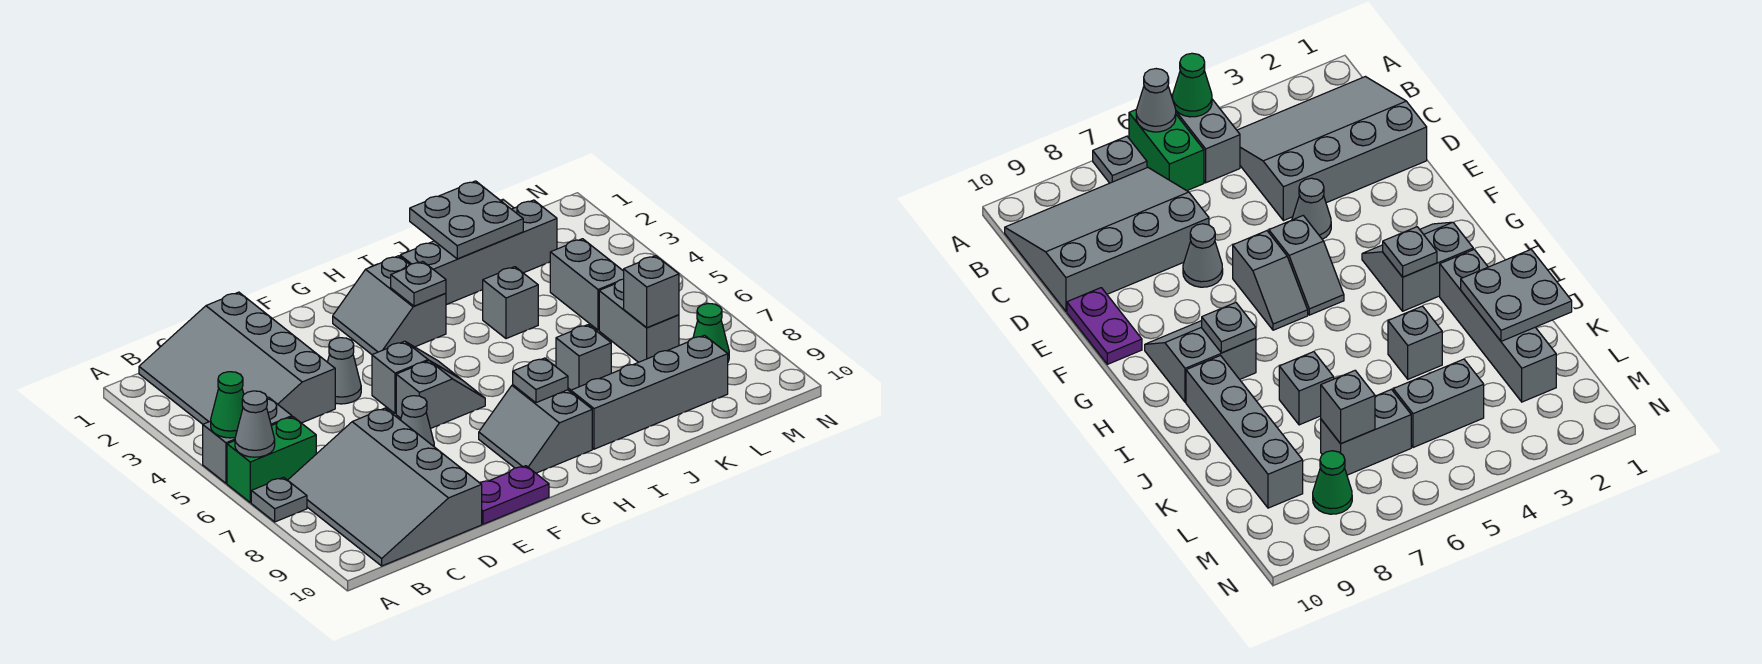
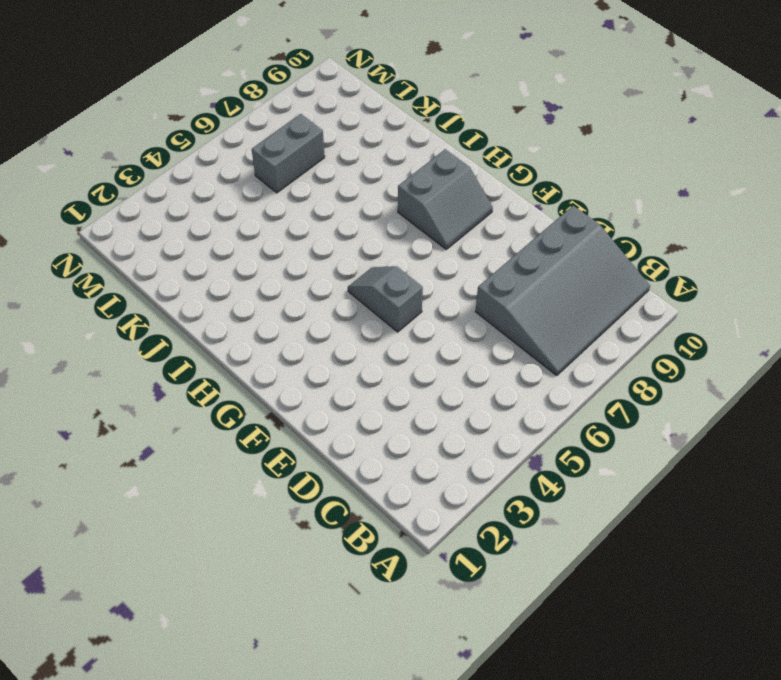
none -> grey 1x2 brick [203,397,292,483]
none -> green 1x2 brick [227,417,316,503]
none -> grey 1x1 plate [251,477,307,522]

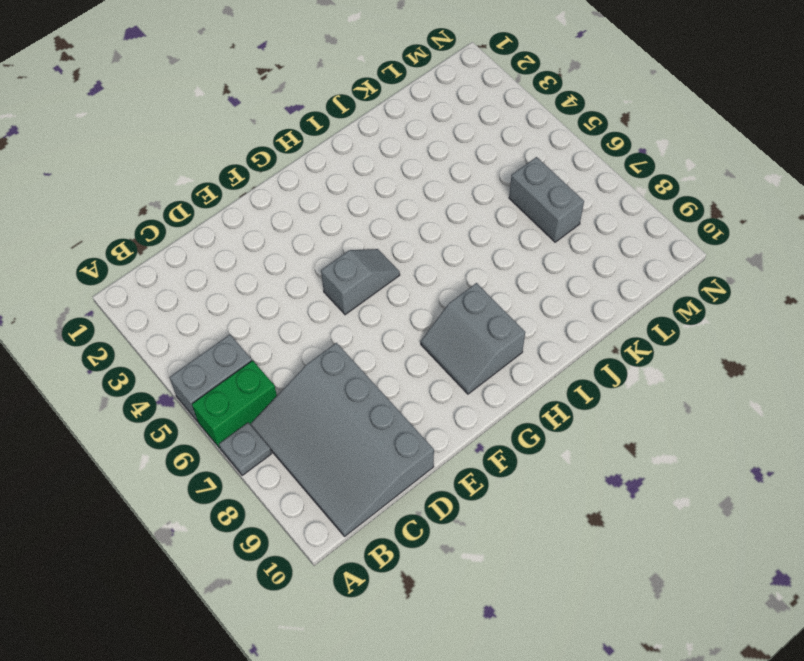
none -> grey 3x4 slope [139,292,335,424]
none -> grey 1x1 cone [328,338,361,404]
none -> grey 1x1 cone [401,396,434,446]

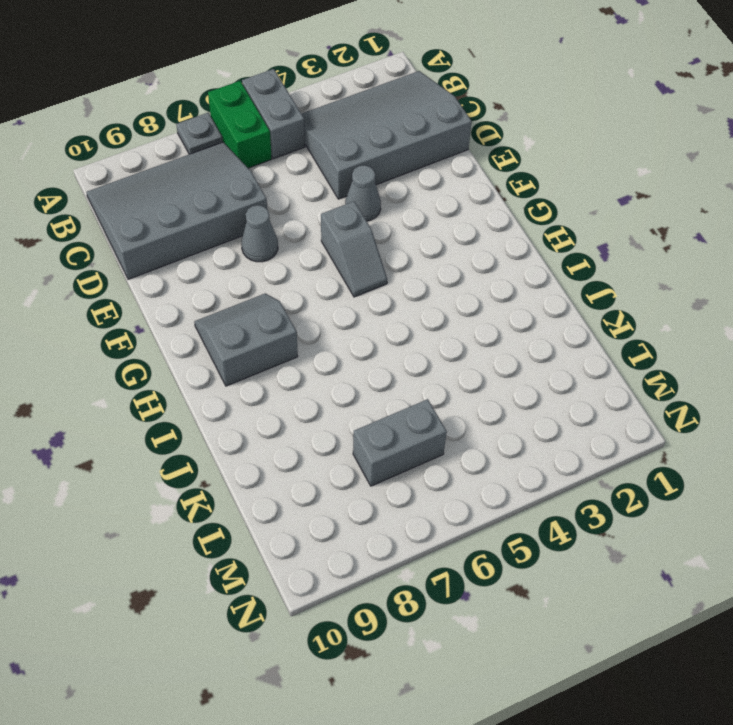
none -> purple 1x2 plate [480,466,549,524]
none -> grey 1x2 slope [396,361,485,428]
none -> grey 2x2 slope [333,256,446,355]

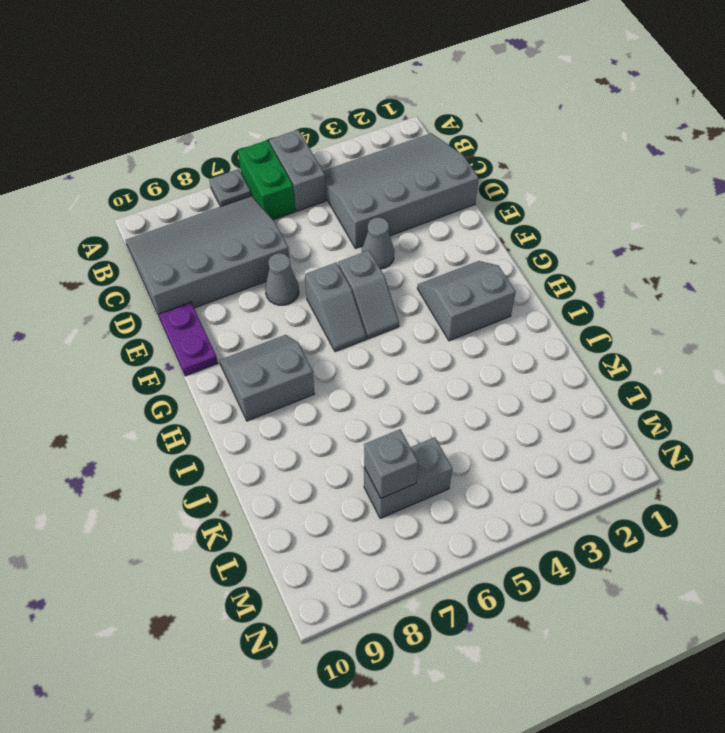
none -> grey 1x4 brick [400,200,557,305]
none -> grey 1x4 brick [571,335,728,449]
none -> grey 1x1 brick [483,267,538,339]

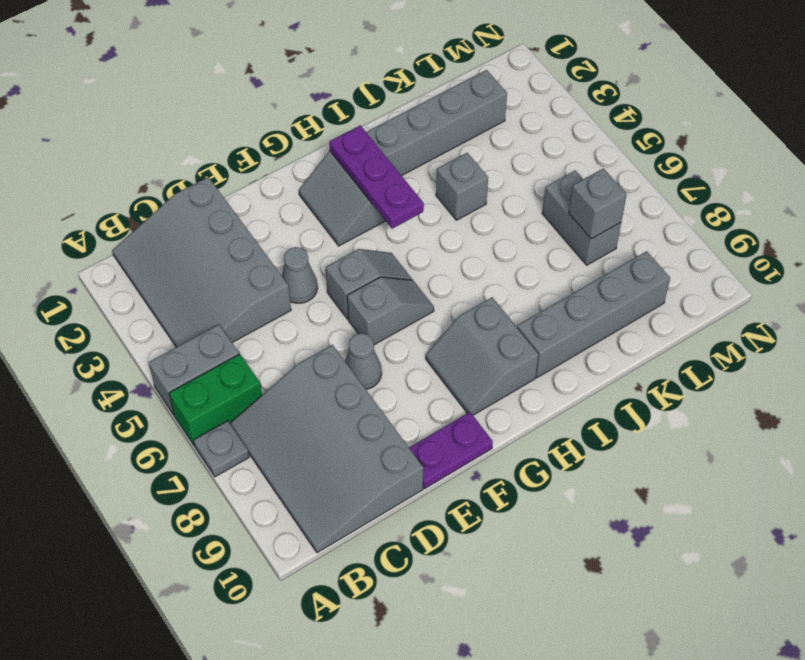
purple 1x3 plate [329,125,424,229] -> grey 1x1 plate [391,262,446,306]
none -> grey 1x1 brick [556,325,611,390]
none -> grey 1x2 brick [550,239,624,330]
none -> green 1x1 cone [693,303,729,361]

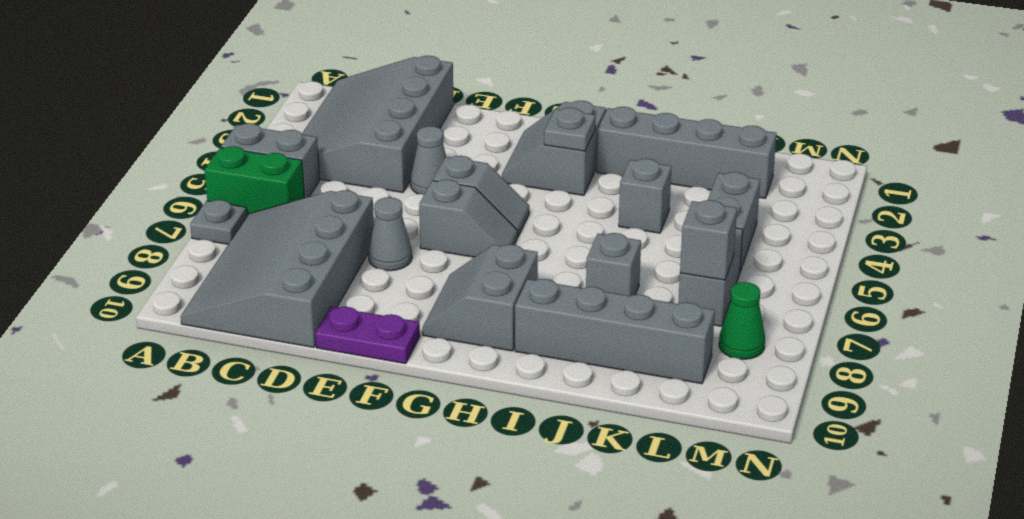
none -> green 1x1 cone [211,372,244,438]
none -> grey 1x1 cone [235,391,275,457]
none -> grey 1x1 plate [513,358,568,403]

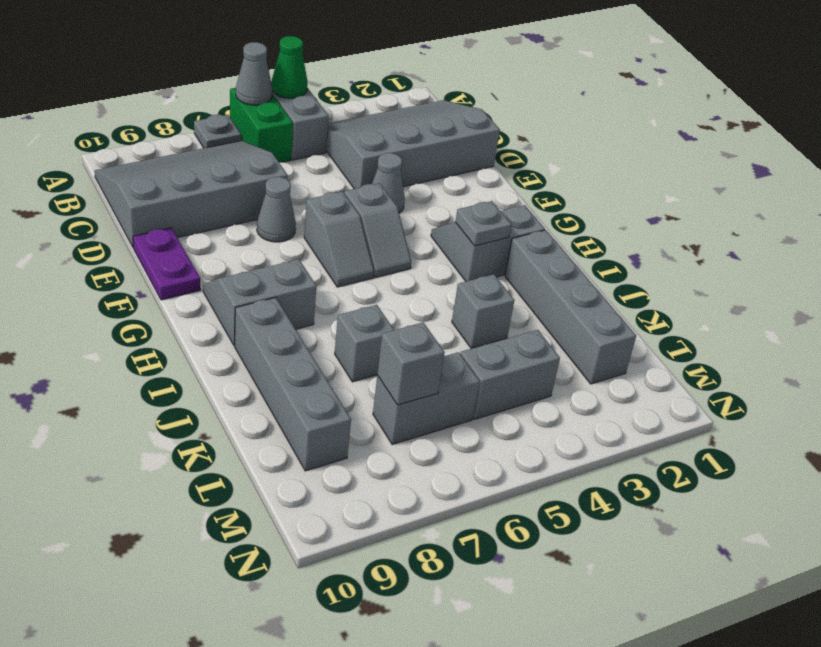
none -> green 1x1 cone [693,303,729,361]
none -> grey 1x1 plate [513,358,568,403]
none -> grey 2x2 plate [410,181,523,259]

